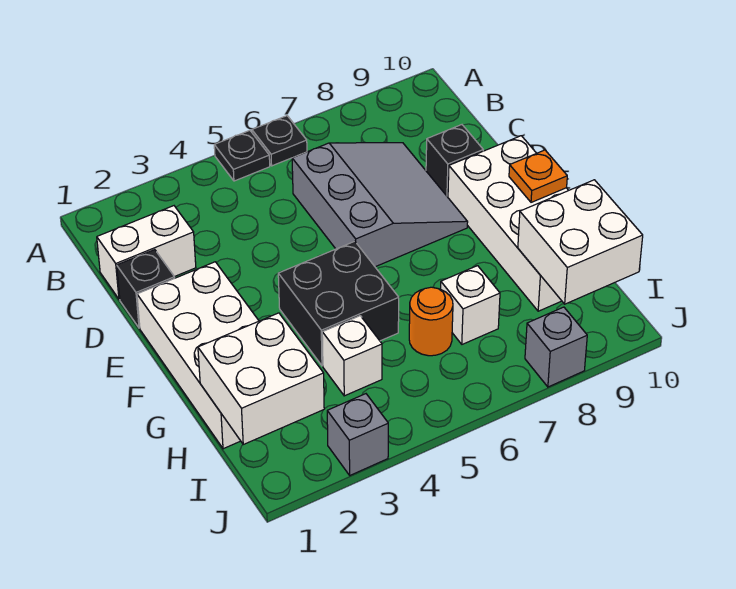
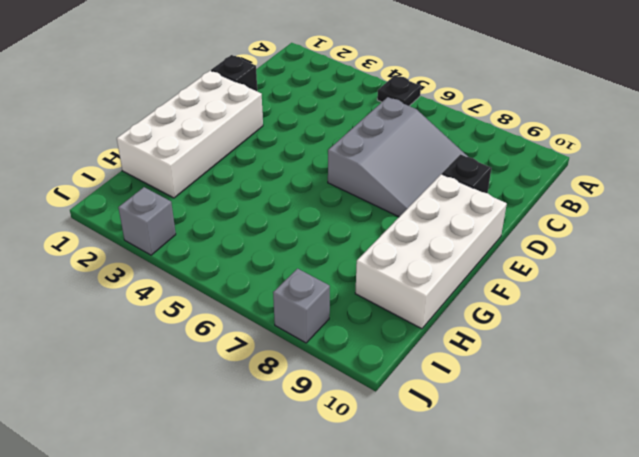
none -> black 1x1 plate [252,116,307,166]
none -> white 1x2 brick [97,206,196,299]
none -> black 2x2 brick [278,241,399,366]

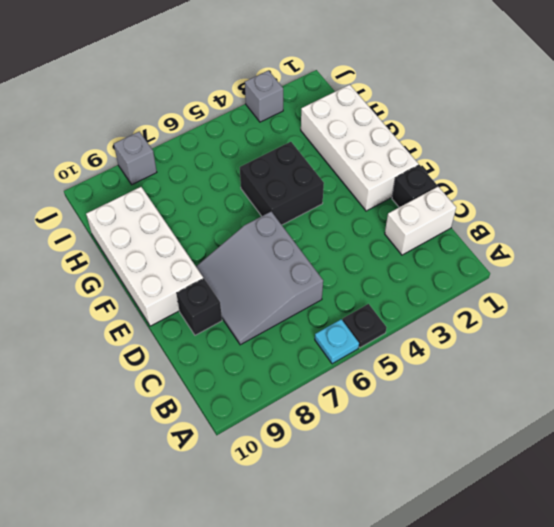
cyan 1x1 plate [315,319,359,364] -> black 1x1 plate [252,116,307,166]
none -> white 1x1 brick [322,316,382,396]
none -> orange 1x1 round brick [409,287,453,356]
none -> white 1x1 brick [441,266,500,344]

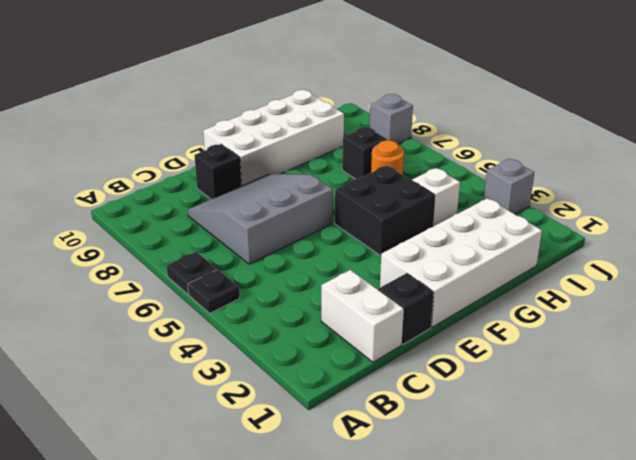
black 1x1 brick [342,127,388,179] -> white 1x1 brick [441,266,500,344]
none -> orange 1x1 plate [509,150,567,202]
none -> white 2x2 brick [198,313,324,444]
none -> white 2x2 brick [518,180,643,304]

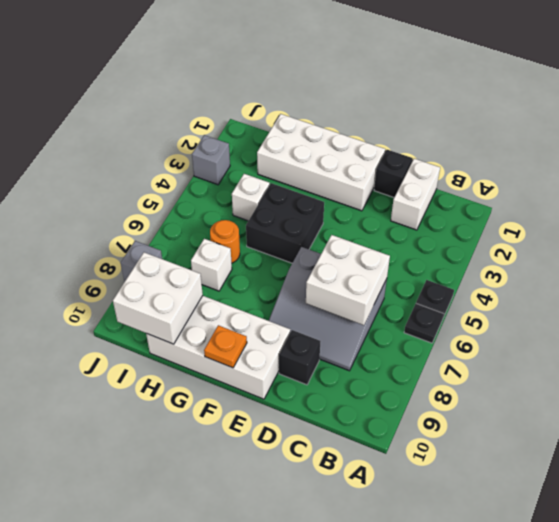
white 2x2 brick [306,235,390,325] -> white 2x2 brick moved to [198,313,324,444]

